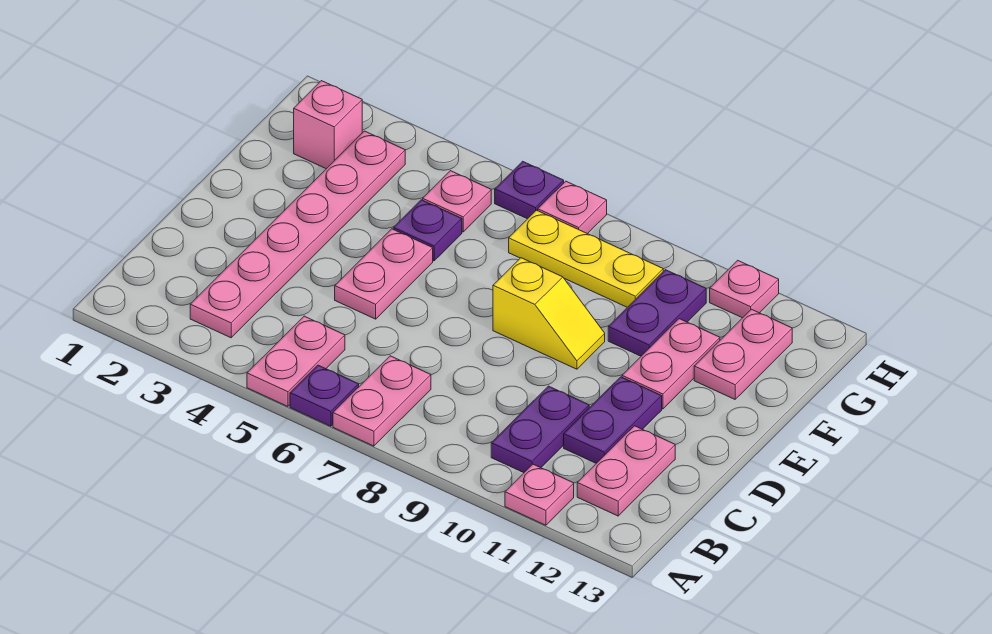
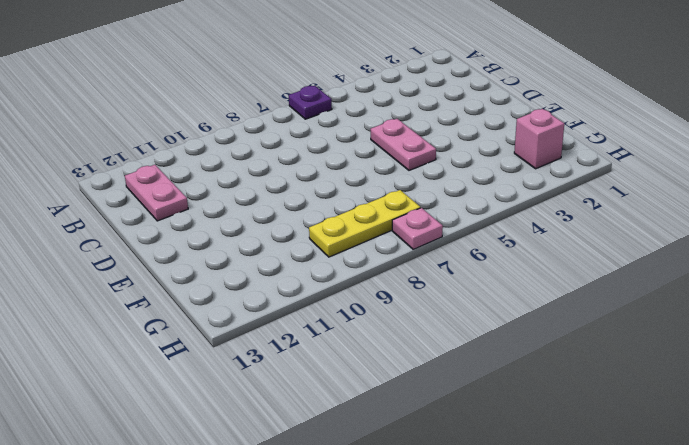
none -> pink 1x2 plate [247,316,345,406]
none -> pink 1x2 plate [333,356,431,446]
none -> pink 1x1 plate [505,464,574,525]

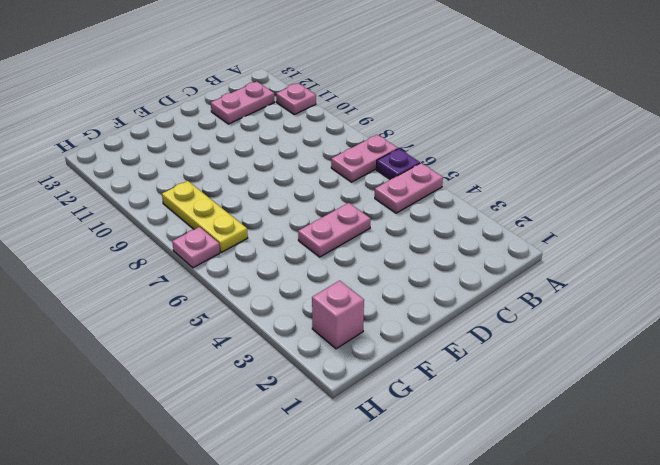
none -> pink 1x6 plate [190,131,405,338]
none -> purple 1x2 plate [491,386,589,473]
none -> purple 1x2 plate [564,377,662,463]

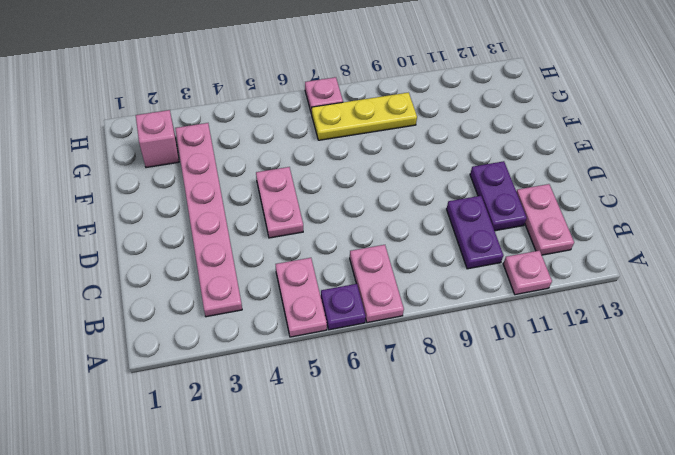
none -> yellow 1x2 slope [493,258,605,369]
none -> pink 1x2 plate [622,319,720,409]
none -> purple 1x1 plate [393,200,462,261]

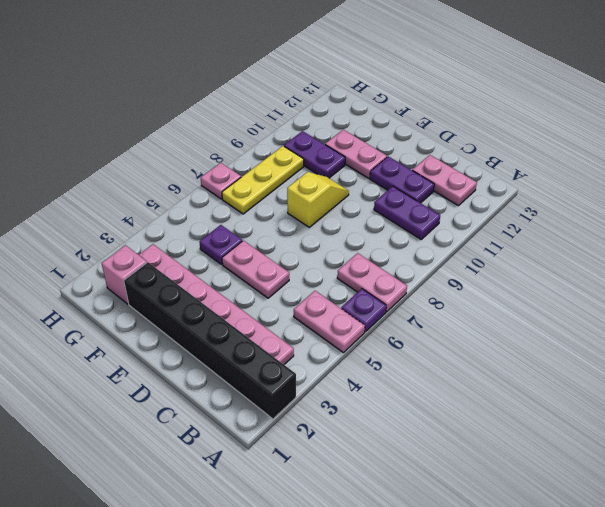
black 1x6 brick [124,262,296,419] -> none
none -> pink 1x1 plate [505,464,574,525]
none -> pink 1x2 plate [694,309,792,399]
none -> pink 1x1 plate [423,171,491,232]

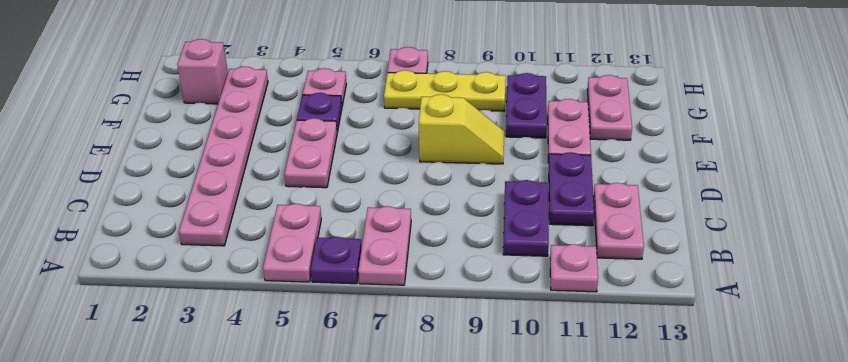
none -> purple 1x1 plate [495,161,564,219]
none -> pink 1x1 plate [710,260,779,318]

